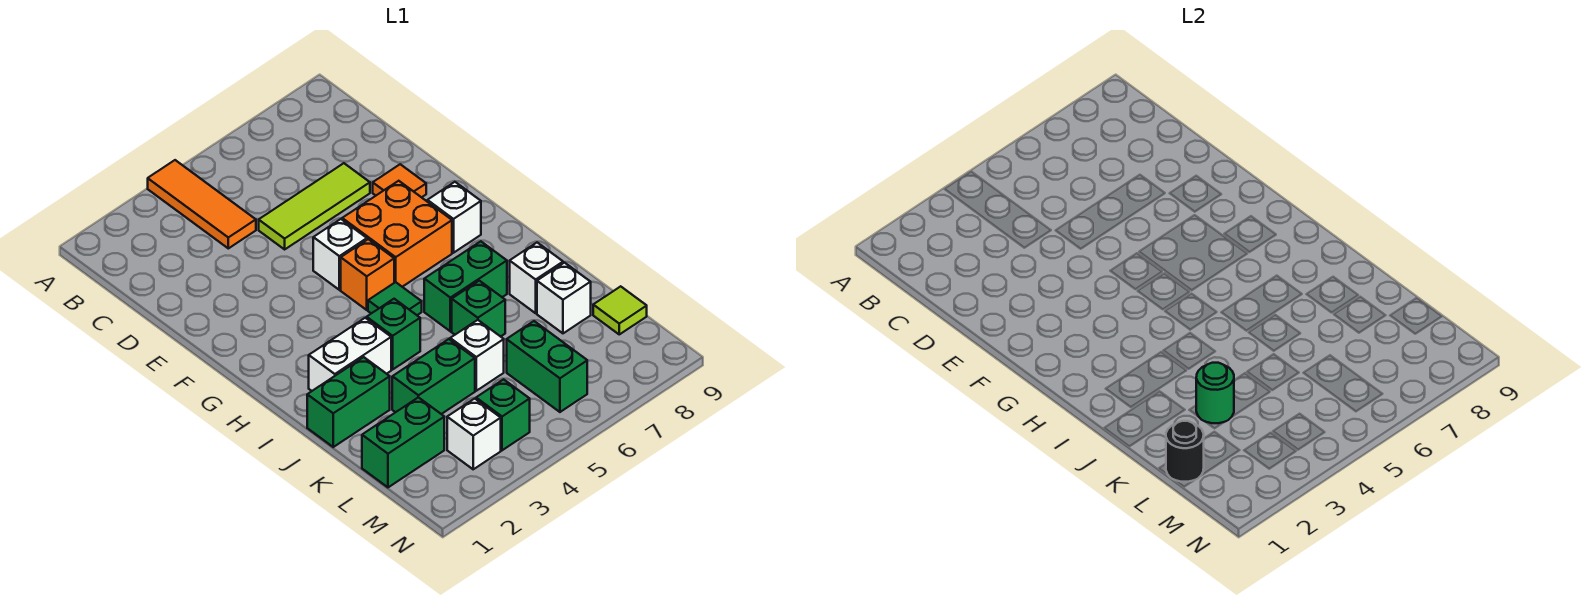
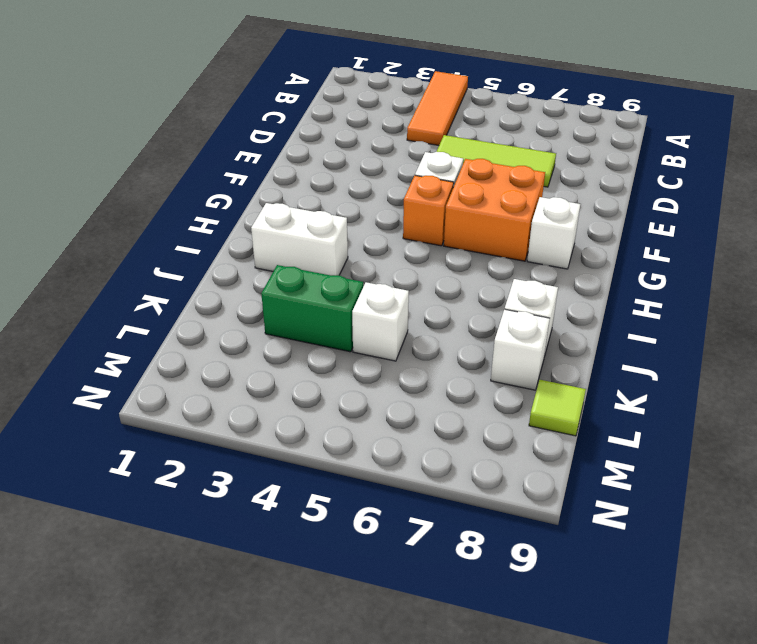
none -> orange 1x1 tile [373,164,426,197]
none -> green 1x1 tile [368,282,422,315]
none -> green 1x1 brick [367,299,420,369]

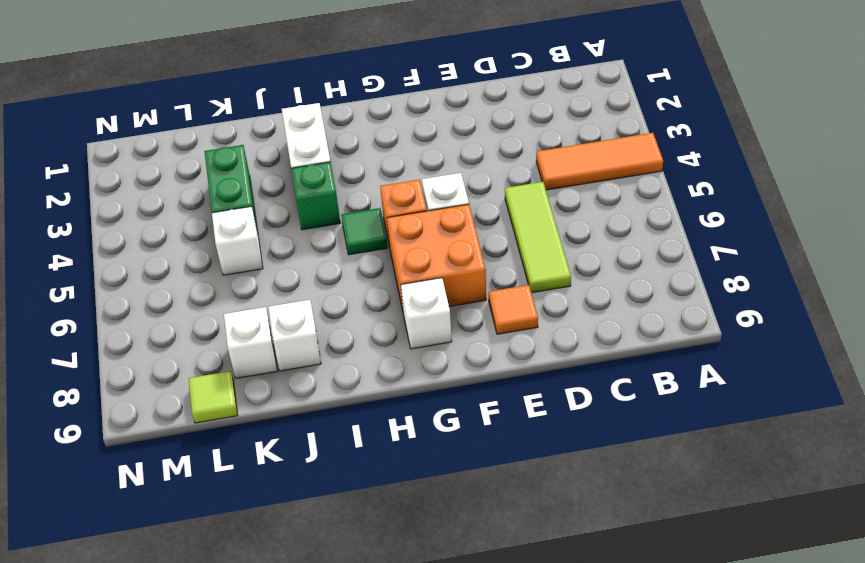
none -> green 1x2 brick [424,241,507,331]
none -> green 1x2 brick [307,357,390,447]
none -> green 1x1 brick [452,281,505,337]

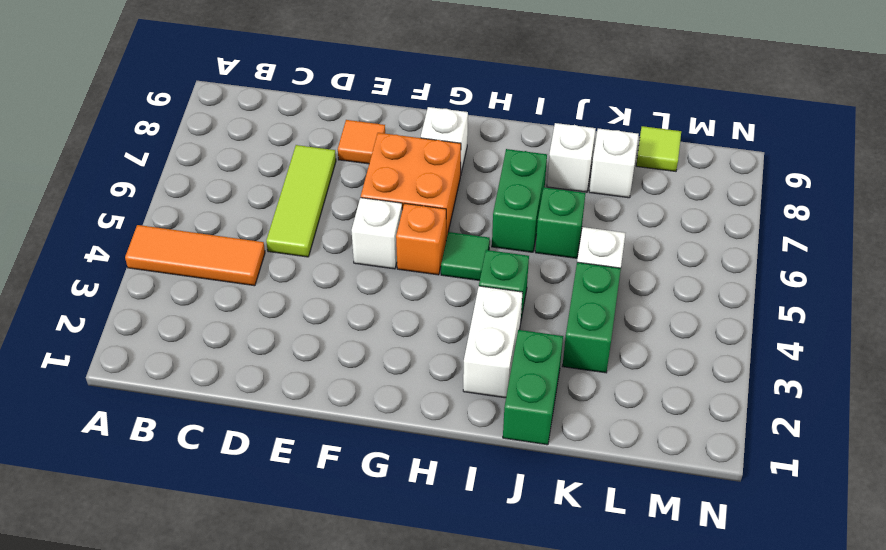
none -> green 1x2 brick [362,397,444,487]
none -> green 1x2 brick [507,321,587,412]
none -> white 1x1 brick [447,399,501,469]

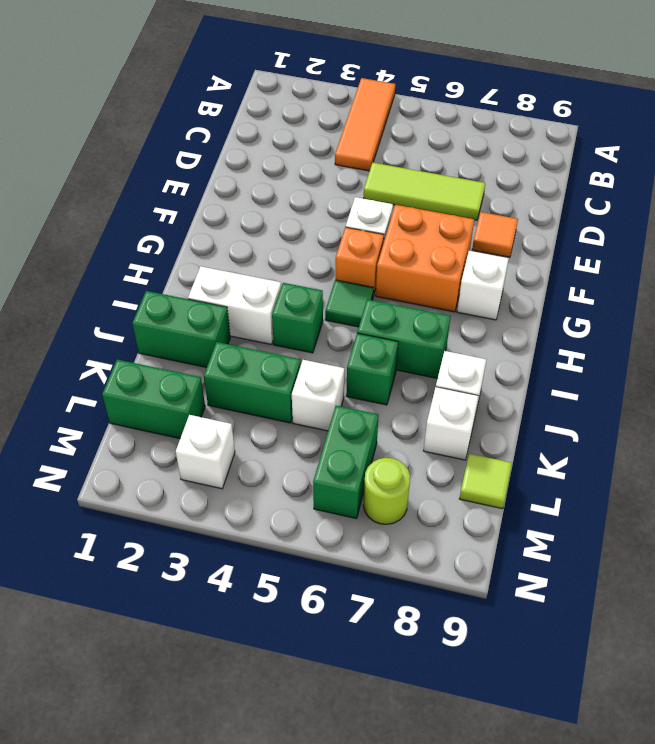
lime 1x1 round brick [363,458,410,524] -> none
none -> green 1x1 brick [476,379,530,450]
none -> green 1x1 round brick [1196,363,1234,423]
none -> black 1x1 round brick [1166,421,1204,482]

